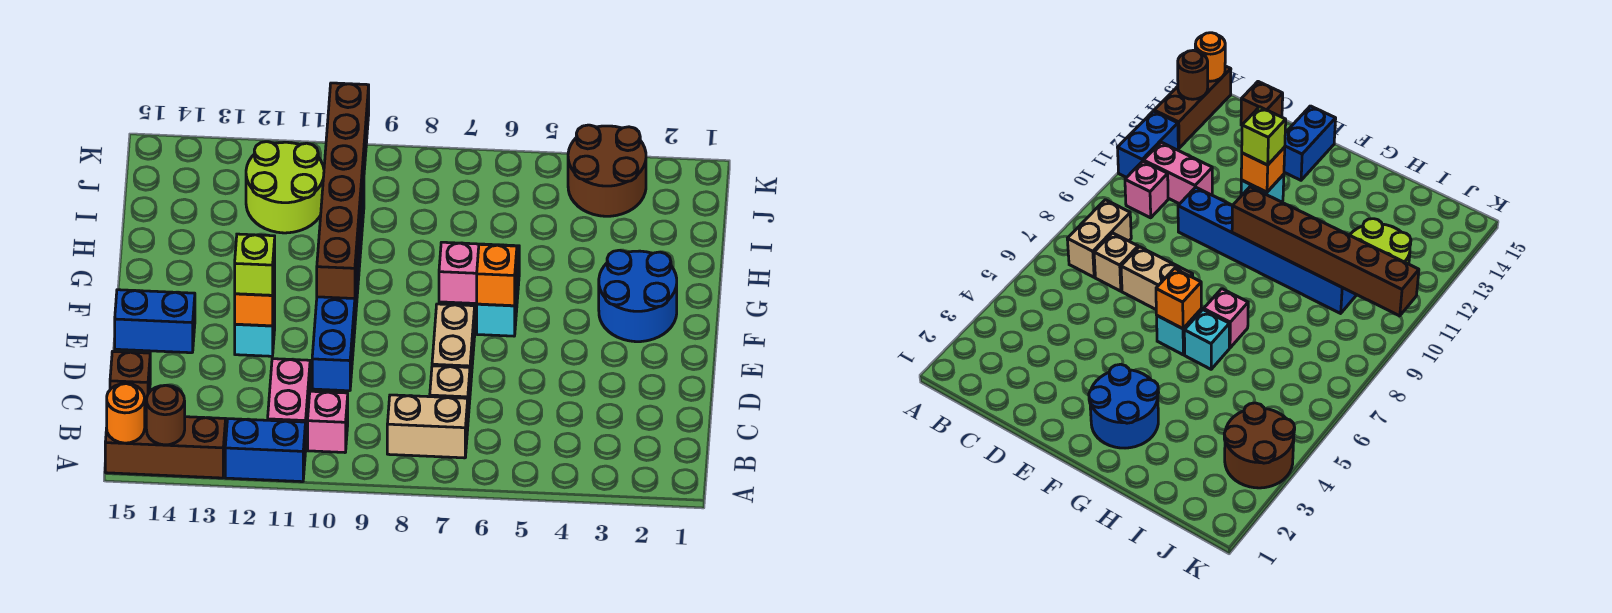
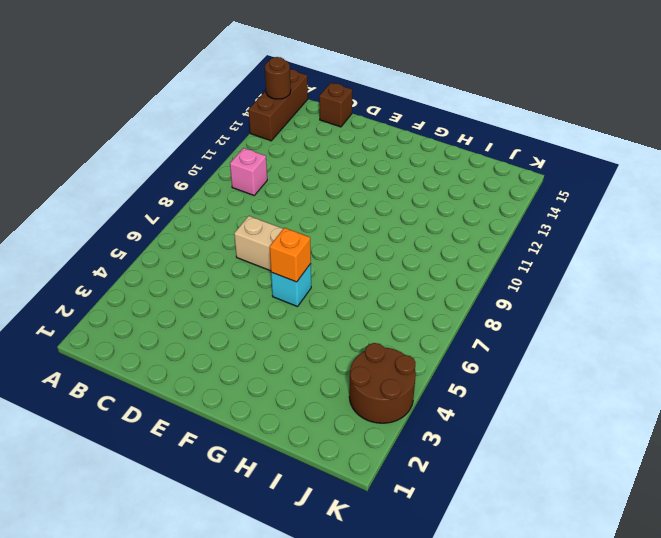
none -> blue 1x2 brick [225,419,306,482]
none -> tan 1x2 brick [387,395,468,458]
none -> pink 1x2 brick [268,359,310,439]

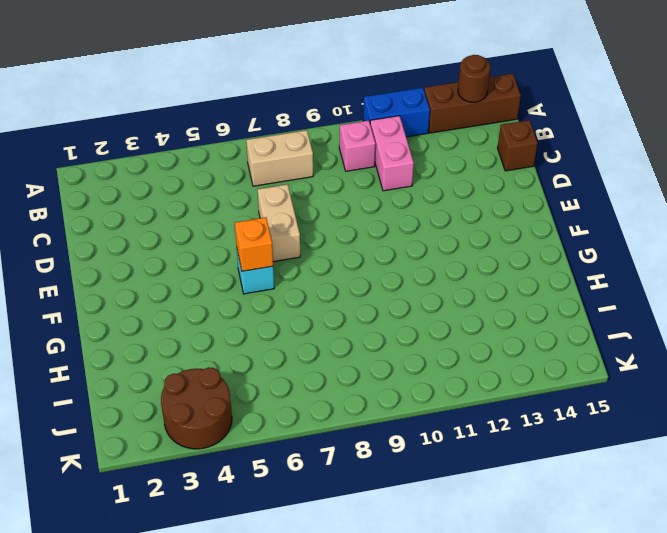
none -> tan 1x1 brick [430,366,470,418]
none -> blue 1x6 brick [312,183,364,391]
none -> cyan 1x1 brick [235,301,275,356]

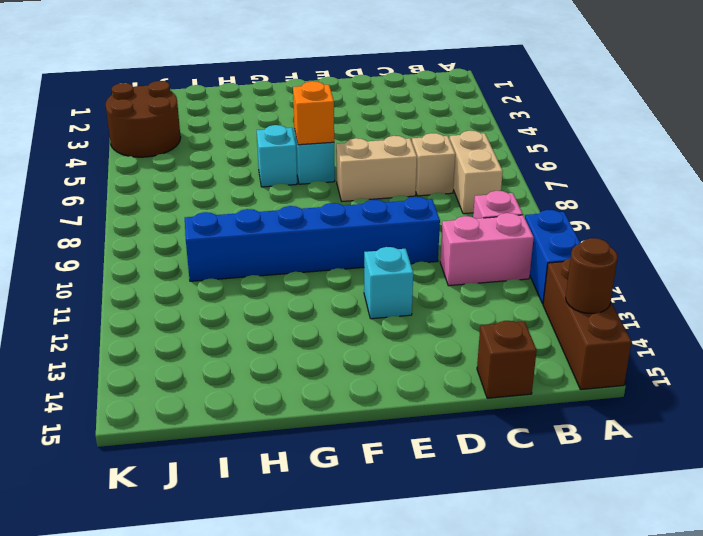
none -> blue 1x2 brick [115,290,195,353]
none -> blue 2x2 round brick [599,250,677,342]
none -> pink 1x1 brick [439,242,479,304]

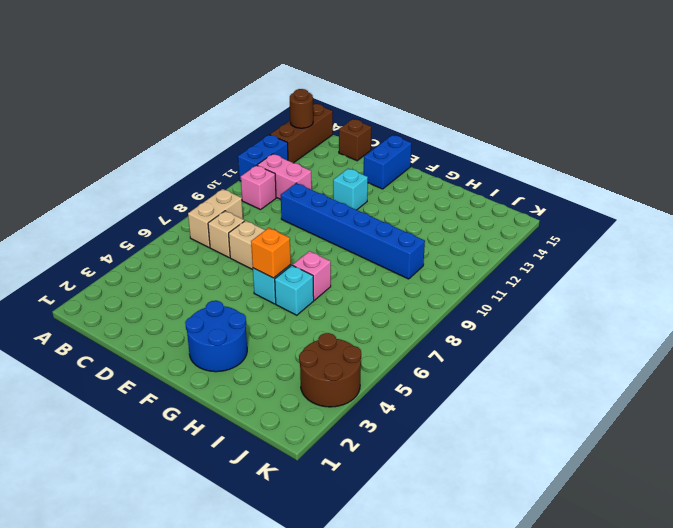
none -> lime 2x2 round brick [246,142,324,233]
none -> orange 1x1 round brick [107,384,145,443]
none -> orange 1x1 brick [235,271,275,326]

